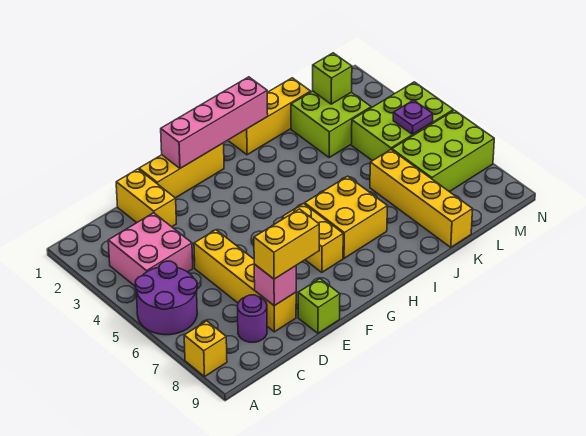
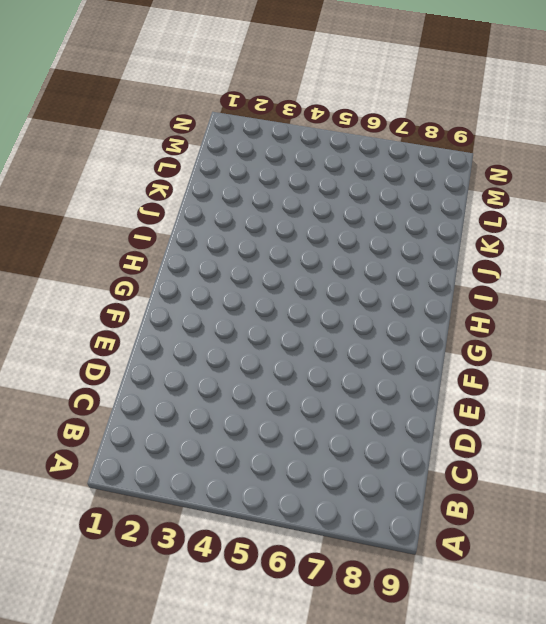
none -> purple 2x2 round brick [135,261,197,335]
none -> yellow 1x1 brick [184,321,227,377]
none -> pink 2x2 brick [108,213,193,286]

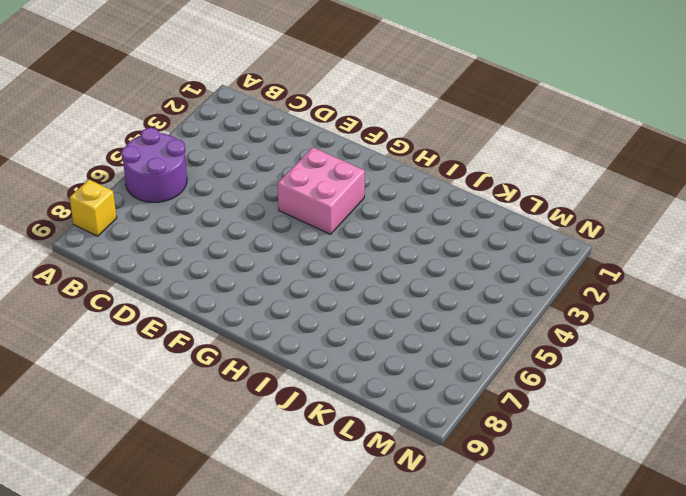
pink 2x2 brick [278,147,365,234] -> pink 2x2 brick moved to [108,213,193,286]
none -> purple 1x1 round brick [238,295,267,342]
none -> yellow 1x2 brick [116,169,176,227]
none -> yellow 1x4 brick [194,230,296,332]

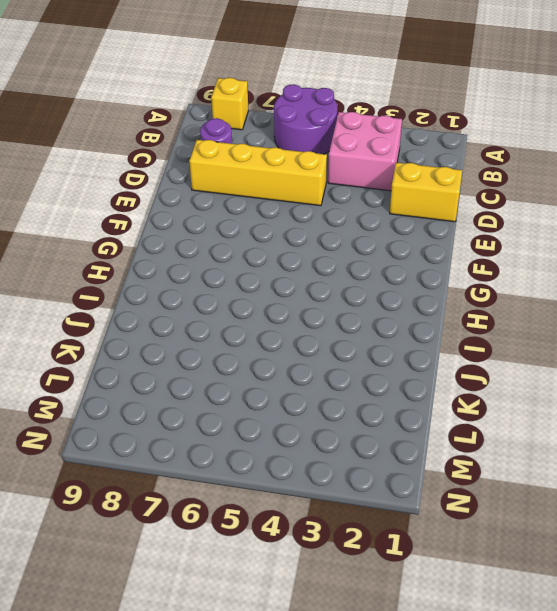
none -> yellow 1x3 brick [139,143,224,198]
none -> lime 1x1 brick [298,279,340,333]
none -> yellow 1x2 brick [282,204,343,272]

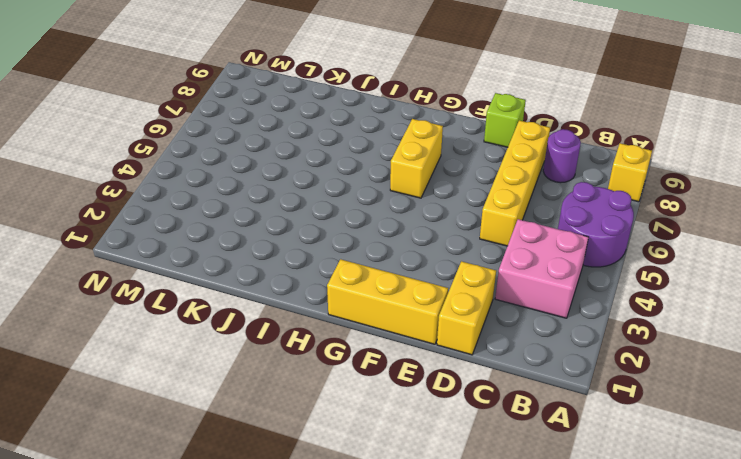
none -> yellow 2x2 brick [305,176,388,258]
none -> yellow 1x3 brick [229,78,311,155]
none -> lime 2x2 brick [291,91,371,157]

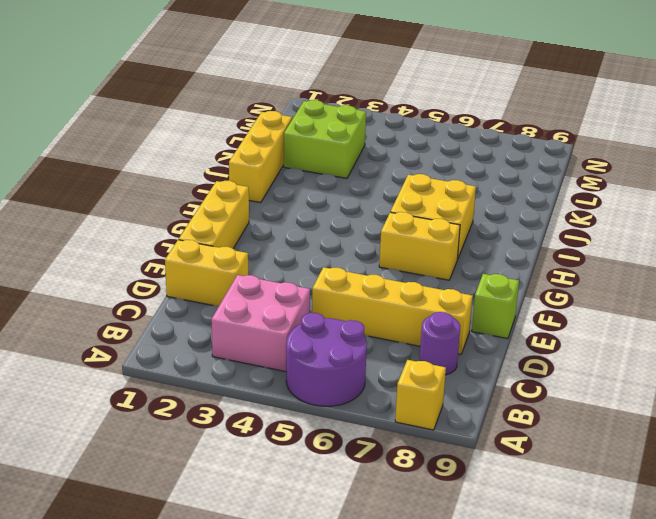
none -> yellow 1x4 brick [370,150,473,247]
none -> lime 2x3 brick [351,82,453,161]
none -> lime 2x3 brick [392,110,494,192]

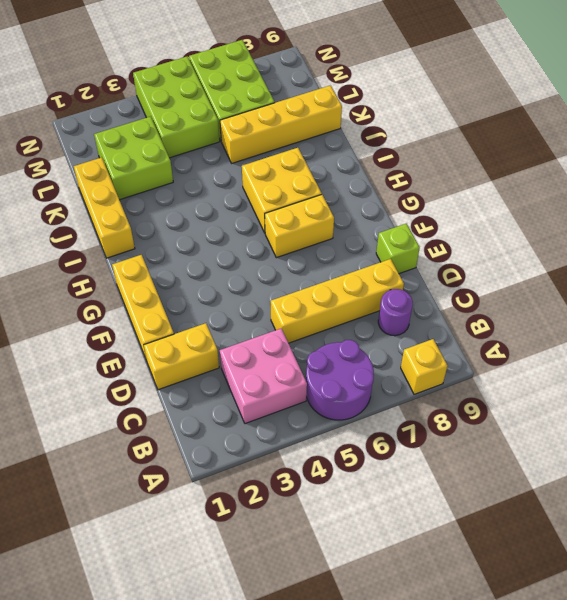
none -> pink 1x1 brick [254,264,296,306]
none -> pink 1x4 brick [161,77,268,168]
none -> lime 1x1 brick [313,53,352,104]

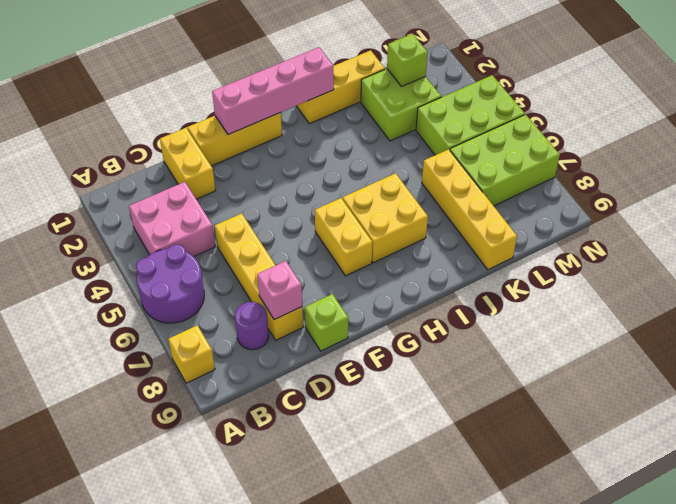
none -> purple 1x1 plate [393,100,433,135]
none -> yellow 1x2 brick [254,209,319,279]

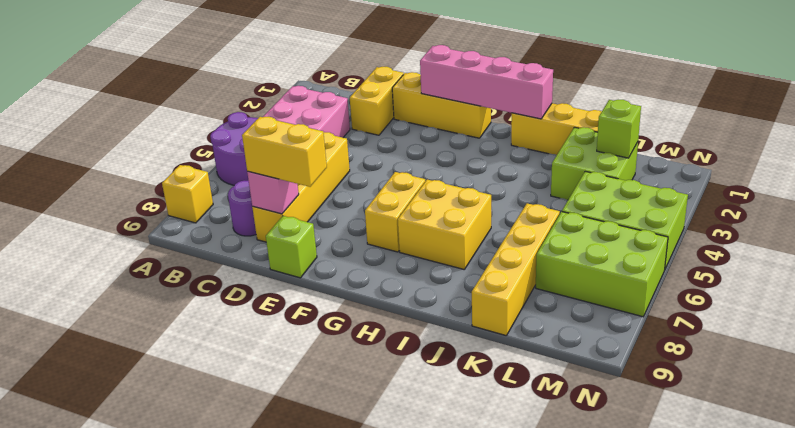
none -> purple 1x1 plate [393,100,433,135]

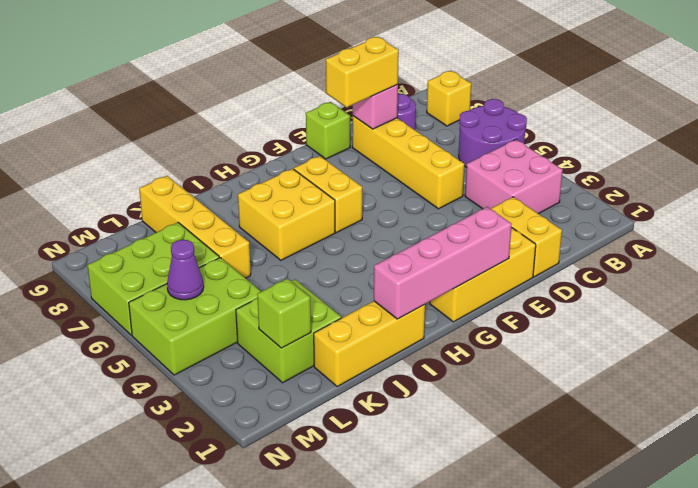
purple 1x1 cone [167,240,204,300] -> purple 1x1 plate [393,100,433,135]

